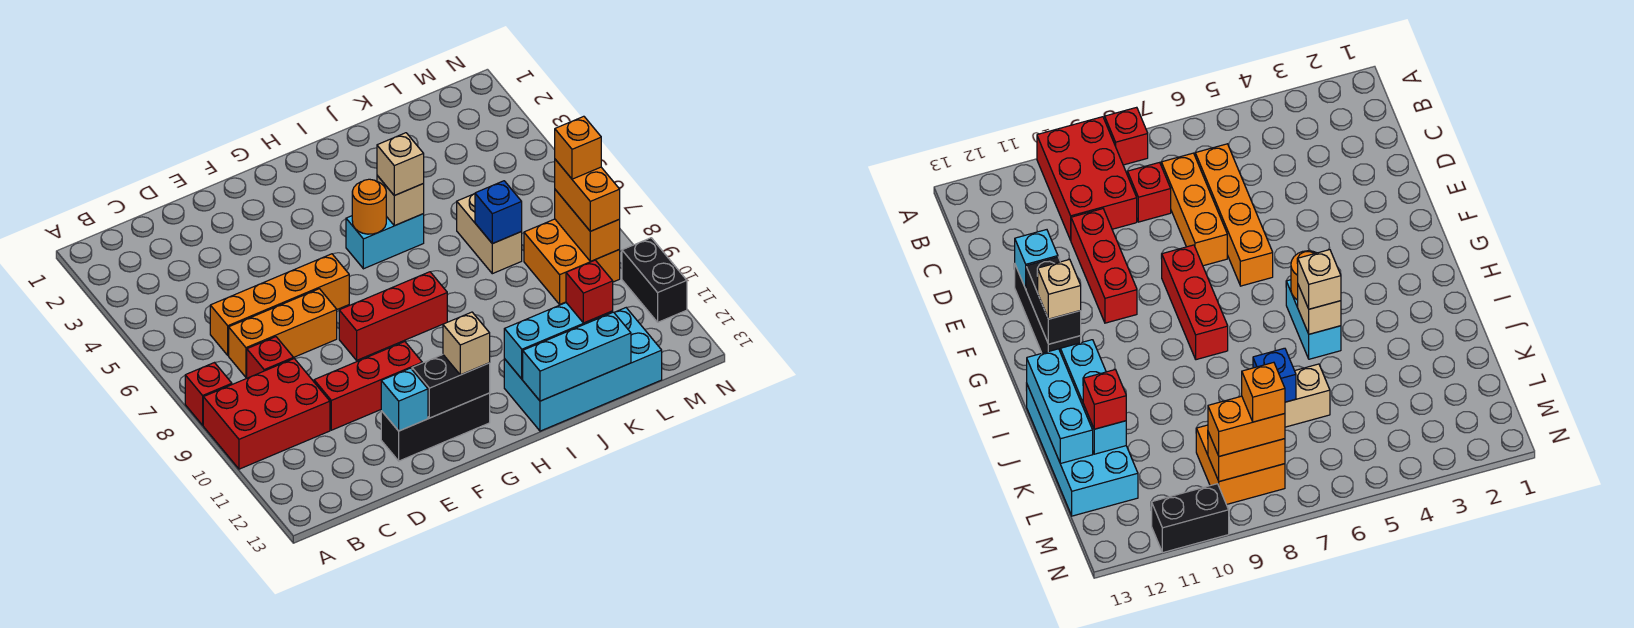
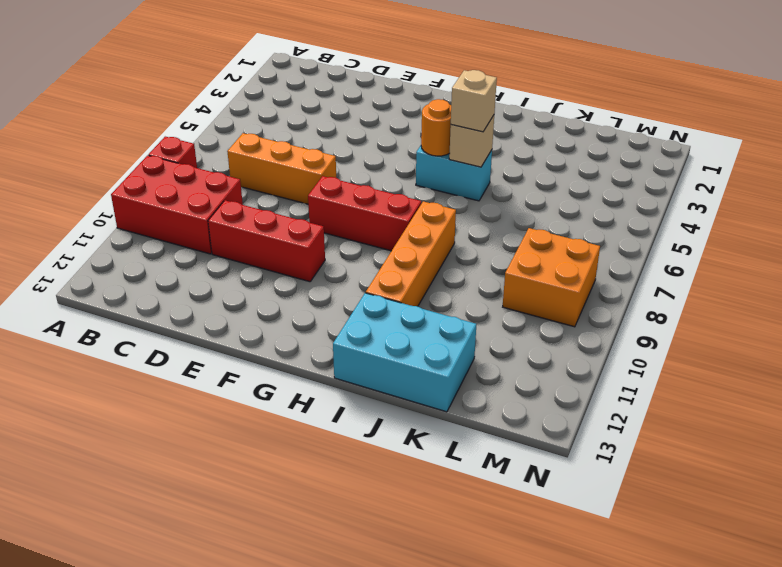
orange 1x4 brick [366,201,456,306] -> orange 1x4 brick turned to [210,254,349,355]
cyan 2x3 brick [333,293,476,412] -> cyan 2x4 brick [504,308,662,431]
none -> red 1x1 brick [247,337,293,378]
none -> black 1x3 brick [381,393,490,461]
none -> tan 1x2 brick [457,194,522,274]

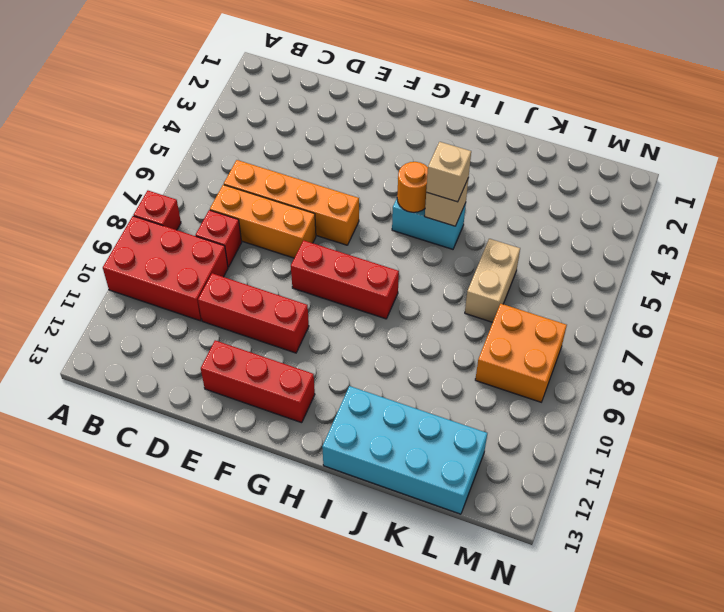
red 1x3 brick [201,340,315,423] -> black 1x3 brick [381,393,490,461]
none -> black 1x2 brick [622,238,687,322]
none -> cyan 1x1 brick [381,368,428,431]
none -> black 1x2 brick [412,355,490,418]

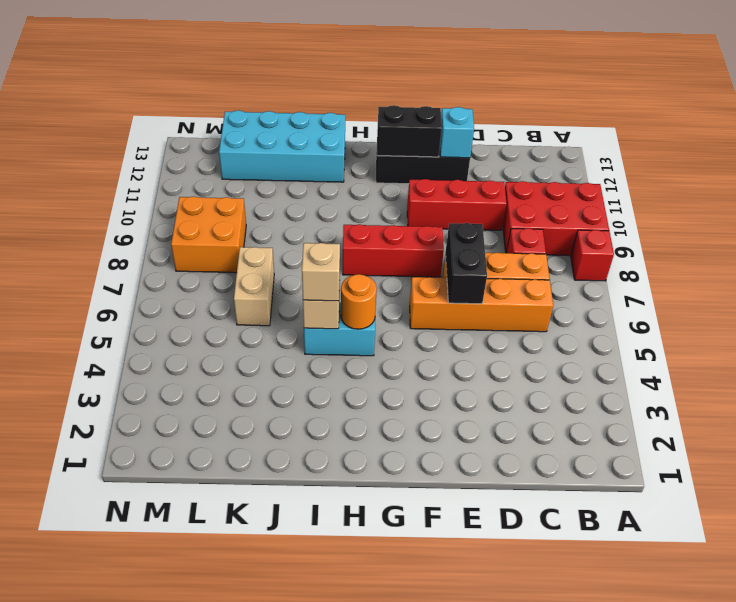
black 1x2 brick [446,223,487,304] -> black 1x2 brick moved to [622,238,687,322]
none -> cyan 1x3 brick [504,303,613,379]
none -> cyan 1x3 brick [523,312,631,401]
none -> blue 1x1 brick [475,181,522,244]

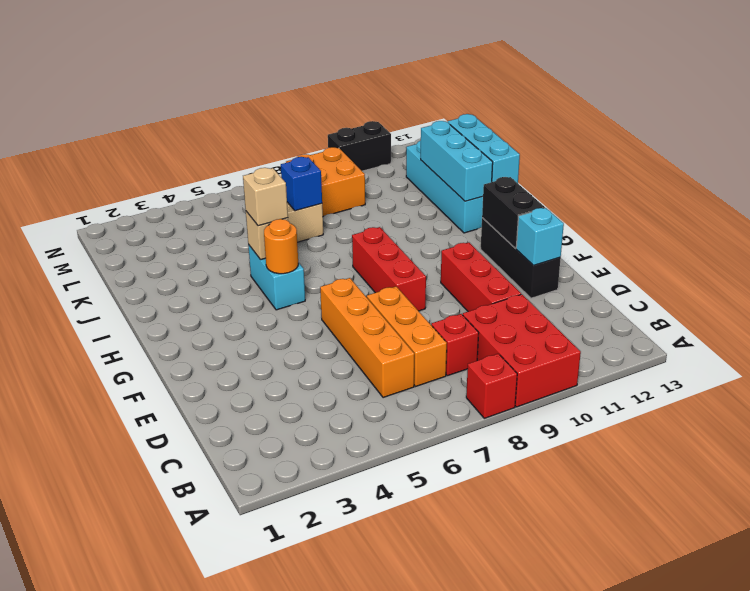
none -> orange 1x2 brick [555,190,620,261]
none -> tan 1x1 brick [443,312,490,375]
none -> red 1x1 brick [566,260,613,323]

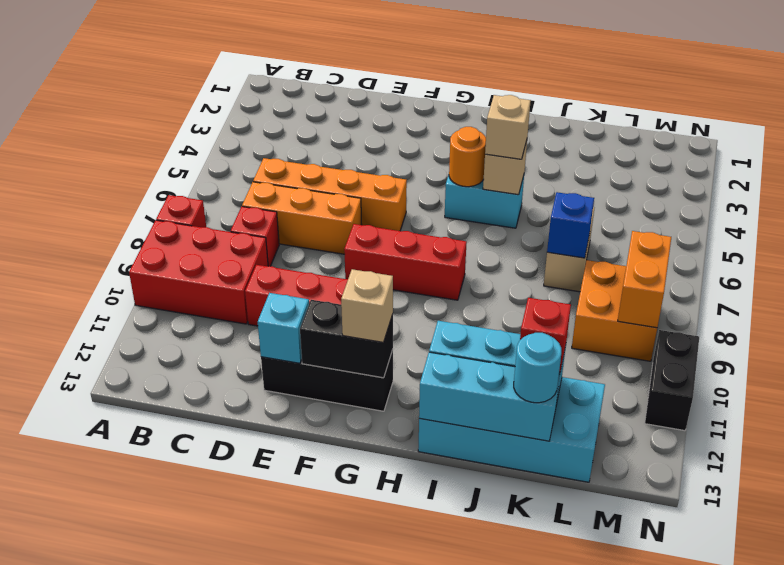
cyan 1x1 round brick [514,333,561,403] -> none
none -> orange 1x2 brick [555,159,620,231]
none -> orange 1x1 brick [555,116,601,179]

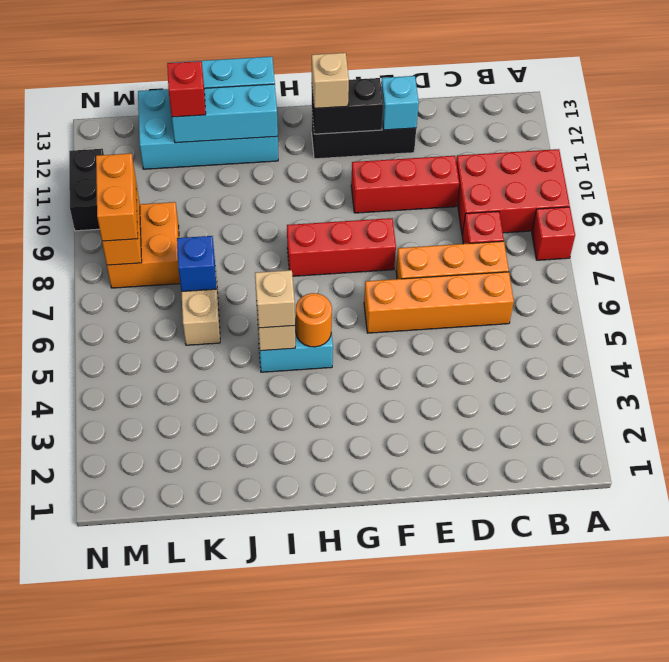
none -> orange 1x1 brick [555,116,601,179]

